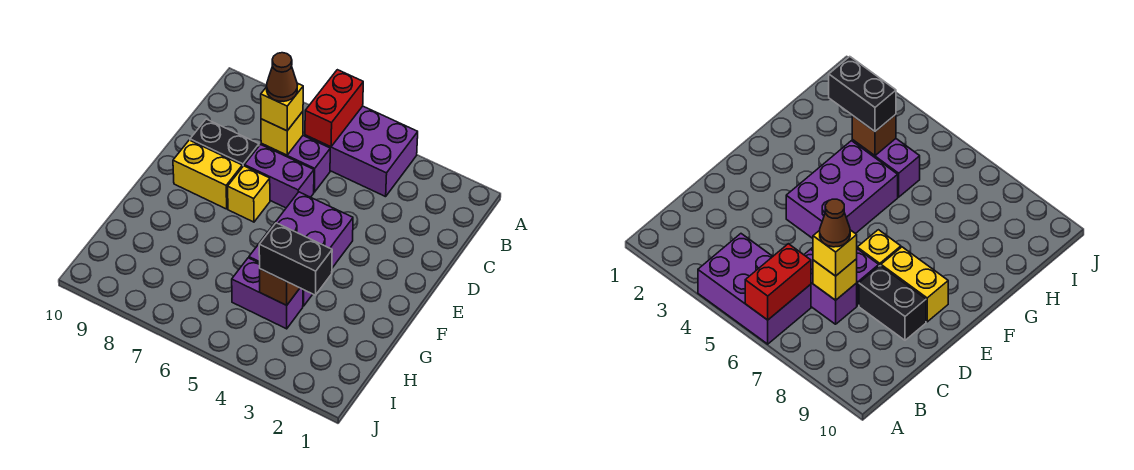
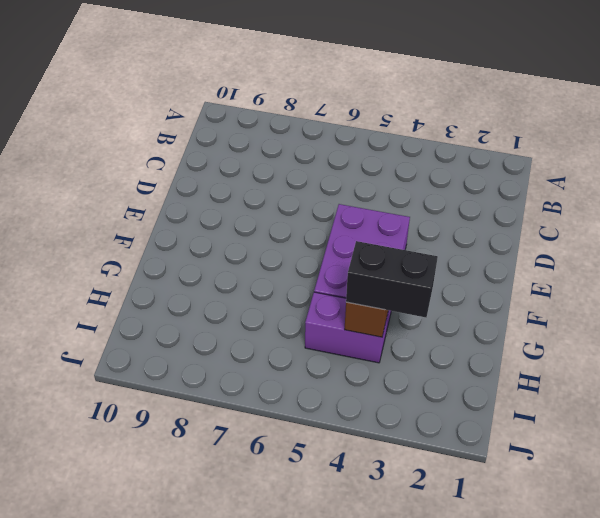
none -> purple 2x3 brick [305,106,418,197]
none -> purple 1x2 brick [261,136,330,192]
none -> purple 1x2 brick [244,145,314,208]

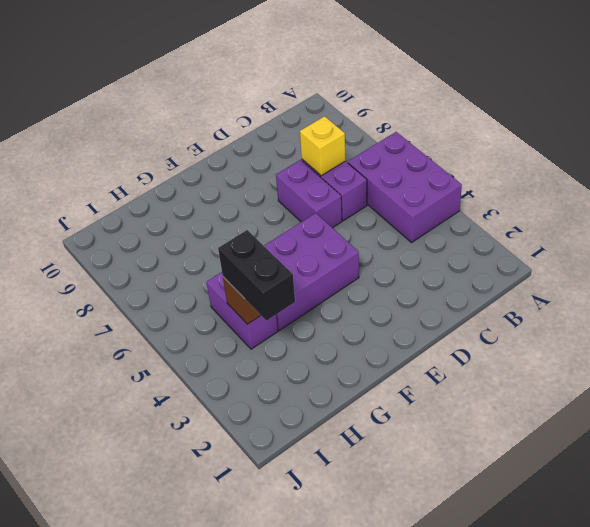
none -> black 1x2 brick [190,119,259,167]
none -> yellow 1x1 brick [228,166,270,222]
none -> yellow 1x2 brick [173,140,242,209]

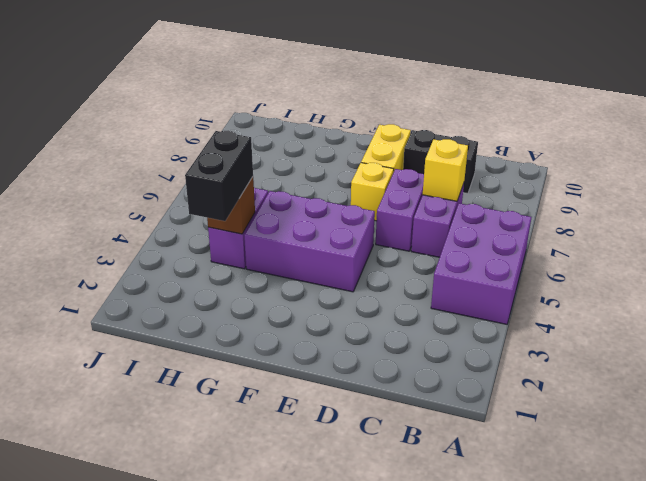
black 1x2 brick [403,130,478,193] -> black 1x2 brick turned to [190,119,259,167]
none -> red 1x2 brick [305,70,363,147]
none -> yellow 1x1 brick [261,83,303,131]
none -> brown 1x1 cone [267,53,298,102]

